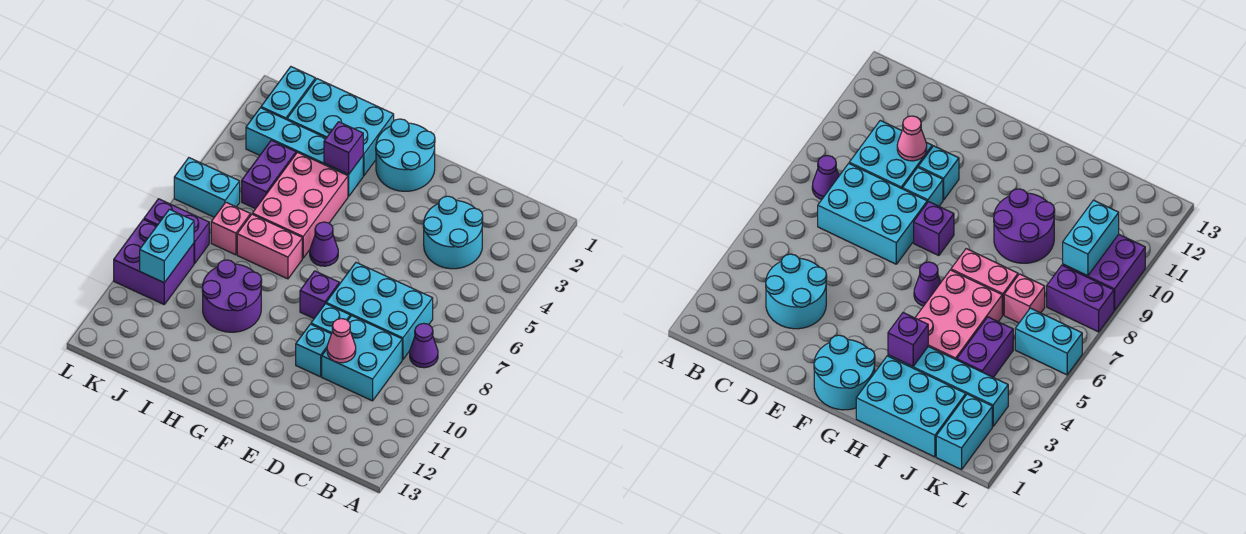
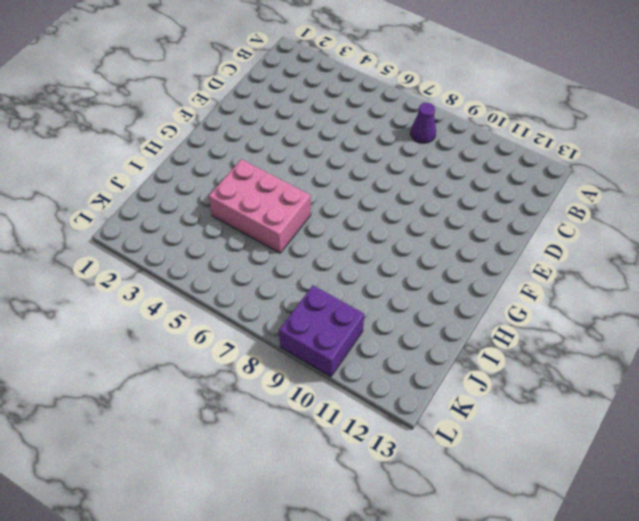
none -> cyan 2x2 round brick [423,196,483,269]
none -> cyan 2x3 brick [326,263,433,360]
none -> cyan 2x2 brick [322,316,402,401]

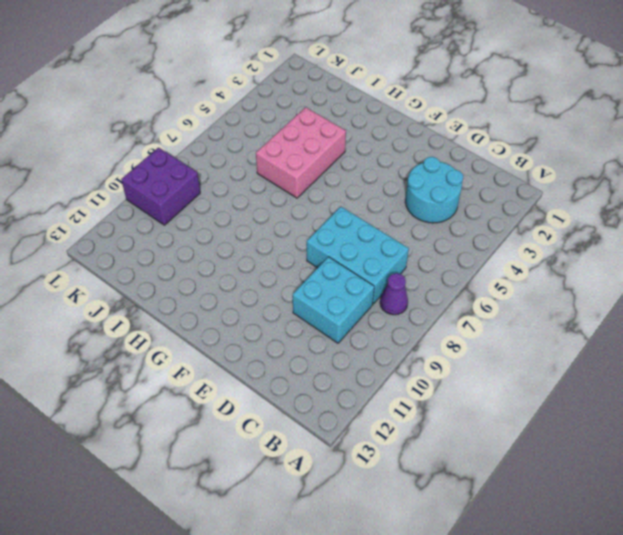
none -> cyan 1x1 brick [311,304,350,334]
none -> cyan 1x1 brick [296,324,331,377]
none -> cyan 2x2 round brick [376,119,435,191]

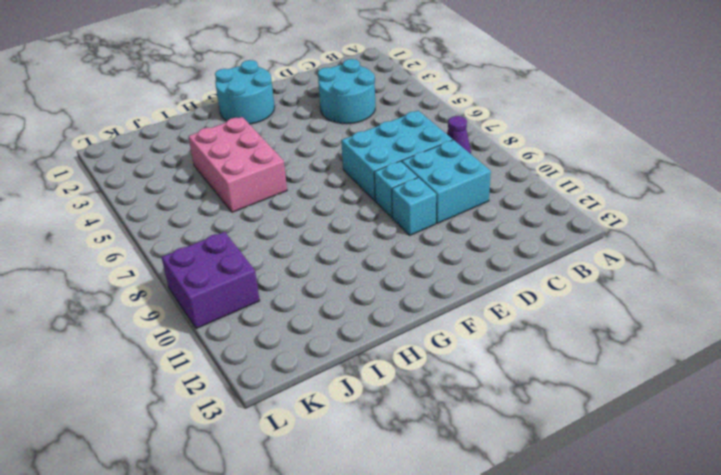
none -> purple 1x1 brick [300,271,339,318]
none -> purple 1x1 cone [310,222,338,266]
none -> cyan 2x3 brick [287,79,394,176]

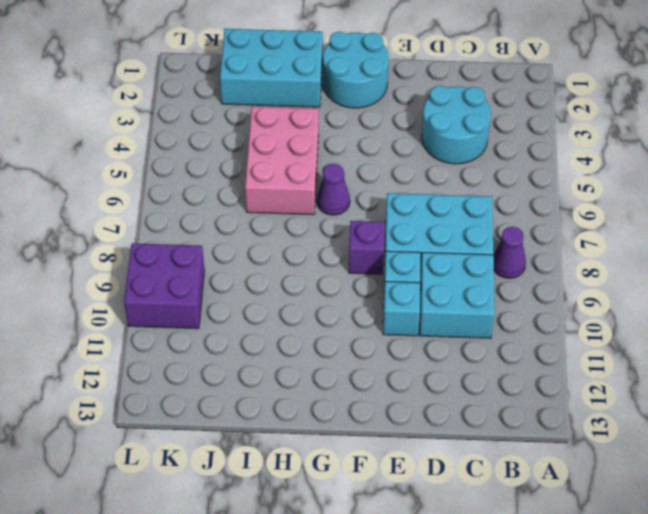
none -> cyan 1x4 brick [246,108,363,196]
none -> pink 1x2 brick [237,214,302,279]
none -> purple 2x2 round brick [202,260,262,332]

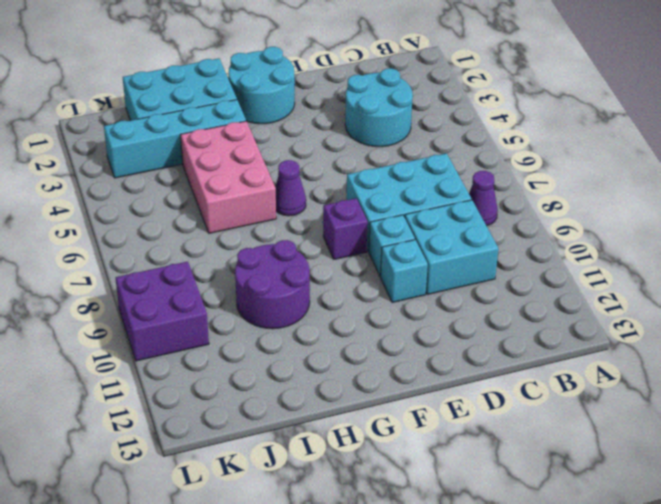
none -> pink 1x2 brick [237,214,302,279]
none -> purple 1x2 brick [242,140,296,209]
none -> pink 1x1 brick [211,202,250,255]

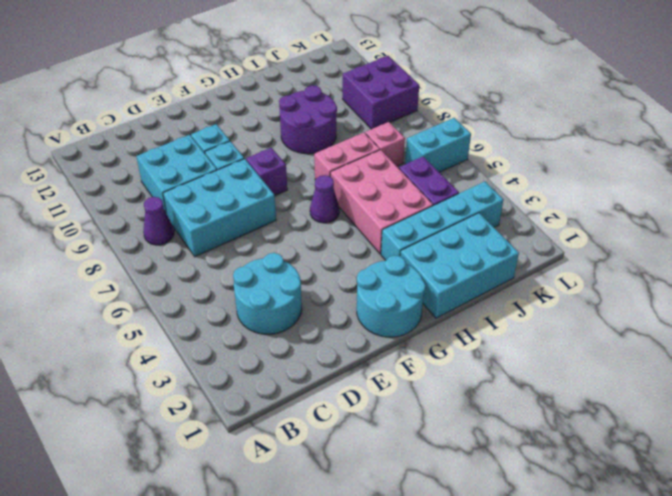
none -> cyan 1x2 brick [261,67,315,120]
none -> purple 1x2 brick [144,199,209,263]
none -> pink 1x1 cone [327,319,356,363]

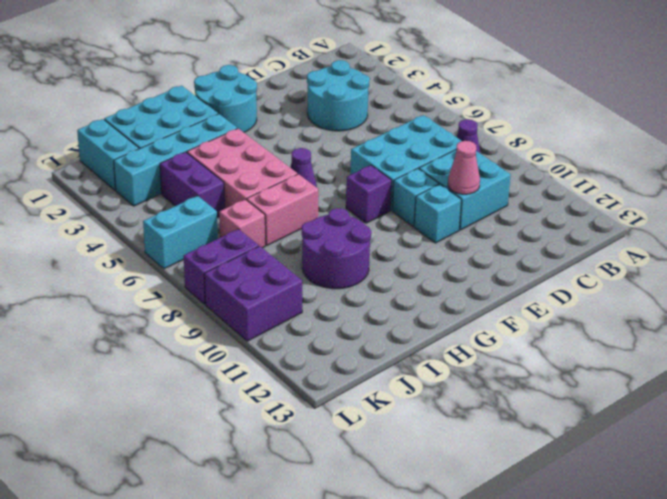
none -> purple 1x1 brick [324,122,363,174]
none -> cyan 1x2 brick [140,209,194,283]

